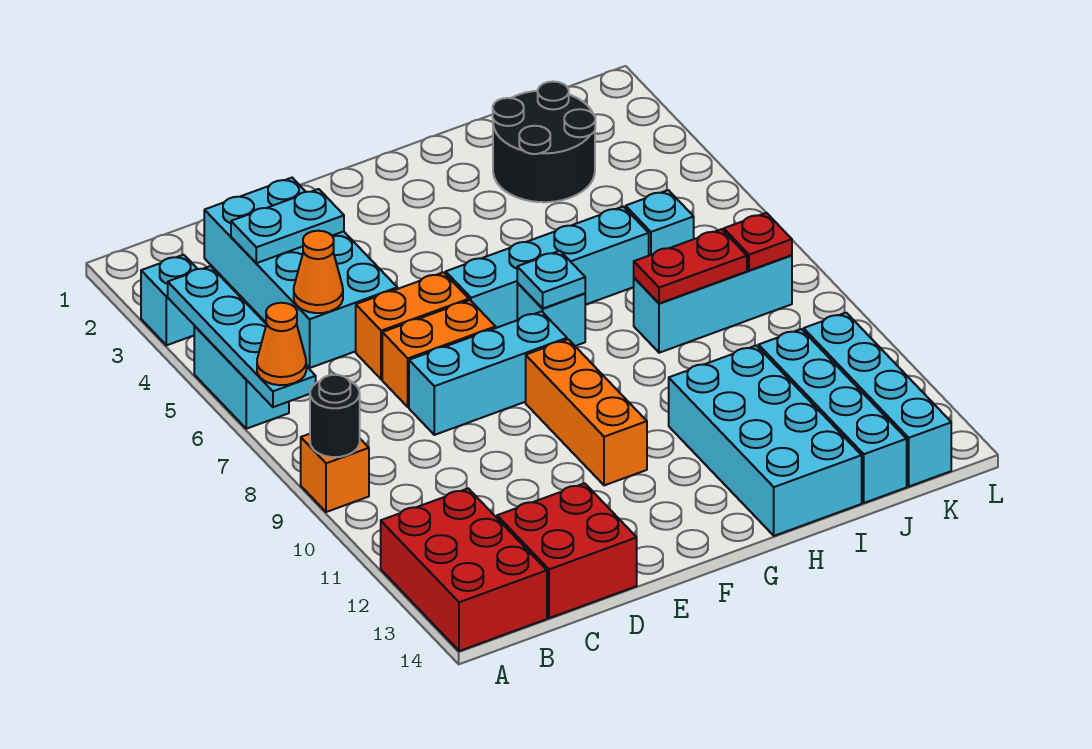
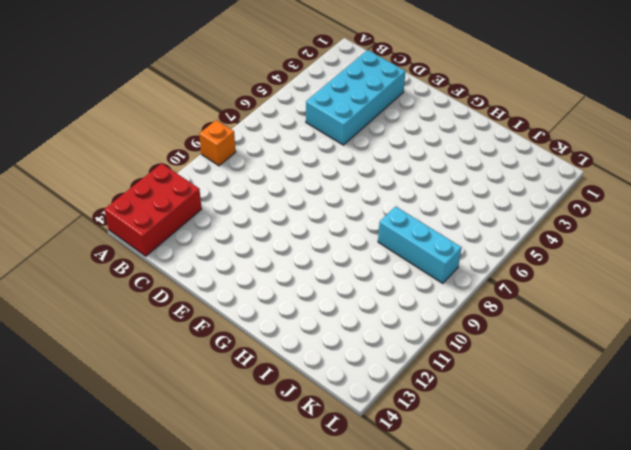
none -> cyan 1x1 brick [141,255,197,345]
none -> cyan 1x2 brick [194,326,289,429]
none -> red 2x2 brick [497,483,637,618]

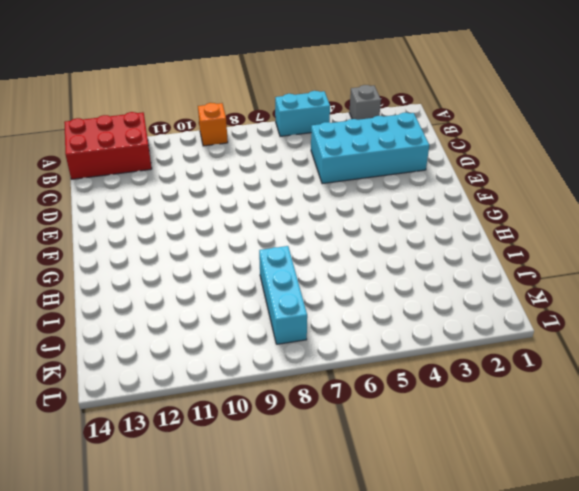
grey 1x1 brick [349,85,381,120] -> cyan 1x1 brick [141,255,197,345]
none -> red 2x2 brick [497,483,637,618]
none -> orange 1x2 brick [356,272,469,379]
none -> orange 1x2 brick [382,300,496,407]

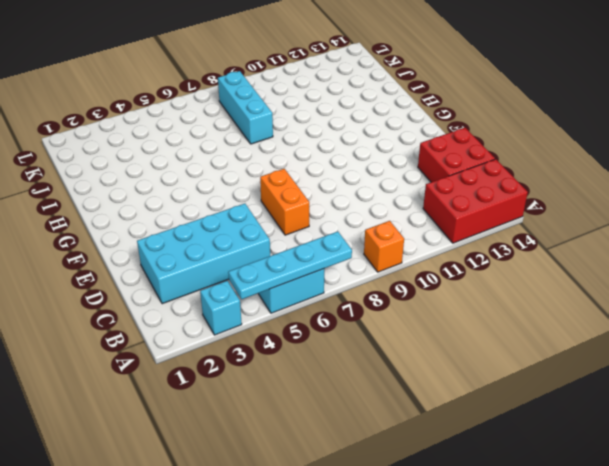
none -> orange 1x2 brick [356,272,469,379]
none -> cyan 1x3 brick [409,311,567,435]
none -> cyan 1x4 brick [446,207,649,328]

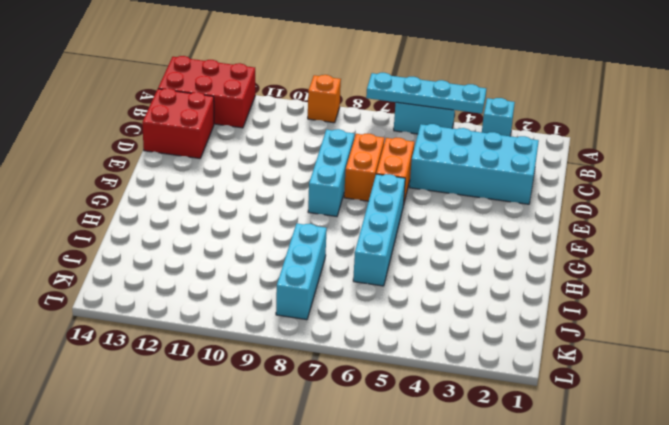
none -> orange 1x3 brick [526,339,647,485]
none -> cyan 1x1 brick [517,283,585,346]
none -> cyan 2x4 brick [669,345,862,536]

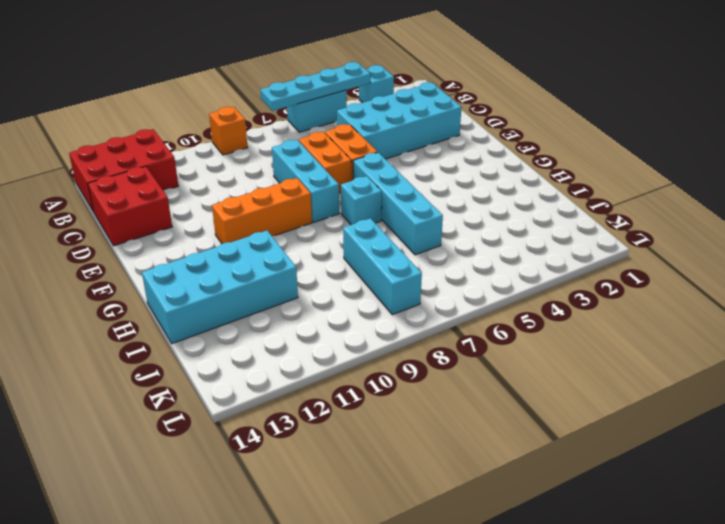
none -> black 2x2 round brick [493,82,595,202]
none -> cyan 1x1 brick [626,190,694,255]
none -> cyan 1x4 brick [759,329,907,503]

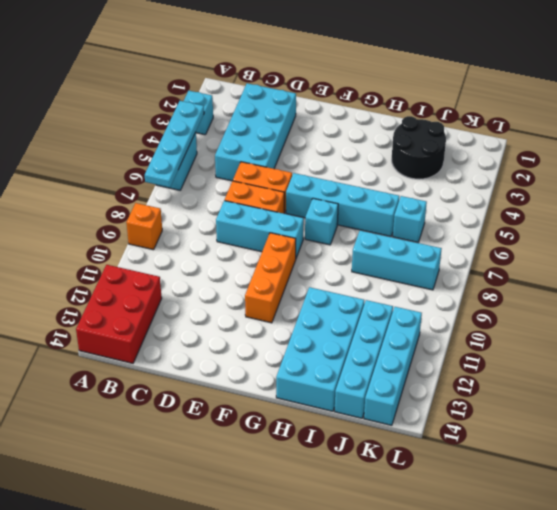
none -> red 2x2 brick [497,483,637,618]
none -> black 1x1 round brick [310,375,360,457]
none -> cyan 1x2 plate [231,189,344,263]

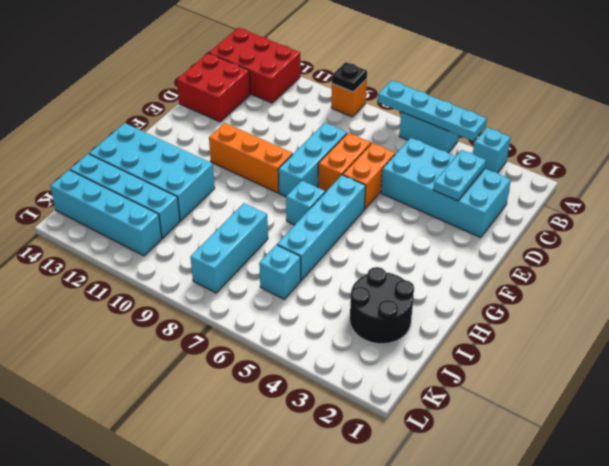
black 1x1 plate [332,62,367,92] -> black 1x1 round brick [310,375,360,457]
none -> orange 1x1 cone [294,231,343,313]
none -> cyan 1x1 plate [517,251,585,309]
none -> red 1x2 plate [634,229,747,303]

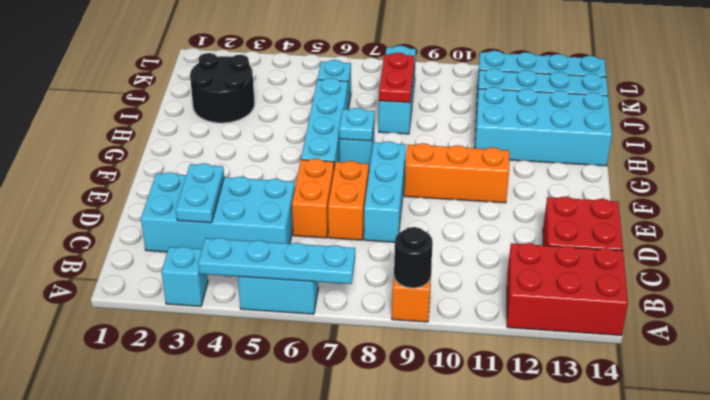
none -> orange 1x1 cone [294,231,343,313]
none -> red 1x1 plate [724,213,792,271]
none -> orange 1x1 cone [257,303,306,385]

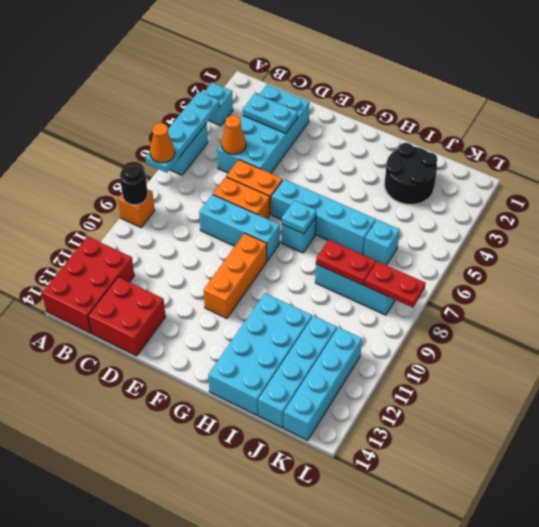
red 1x2 plate [365,261,426,308] -> red 1x1 plate [724,213,792,271]

